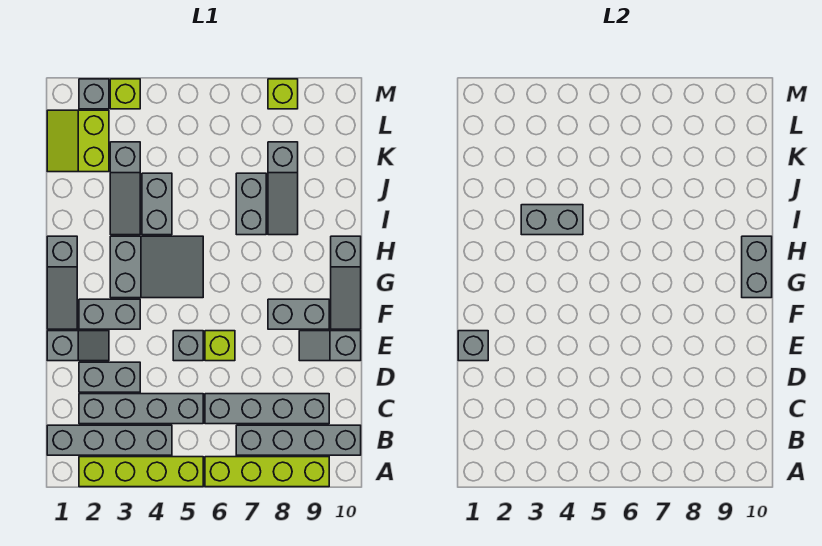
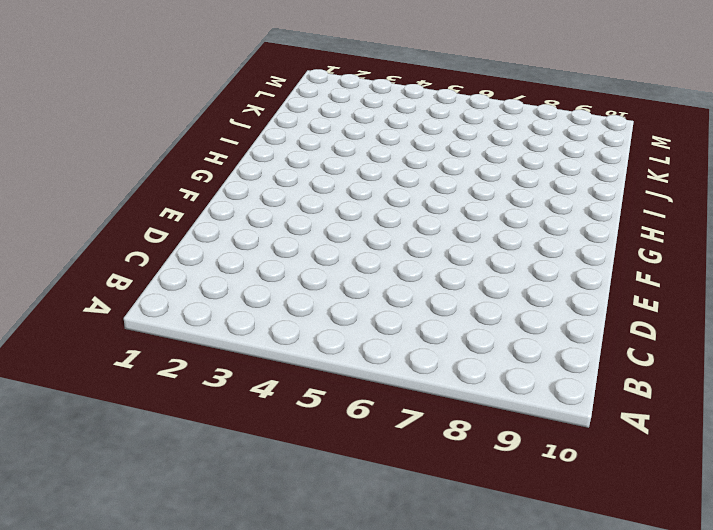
none -> lime 1x4 brick [79,457,203,487]
none -> lime 1x4 brick [205,457,329,487]
none -> grey 1x4 brick [47,425,172,455]

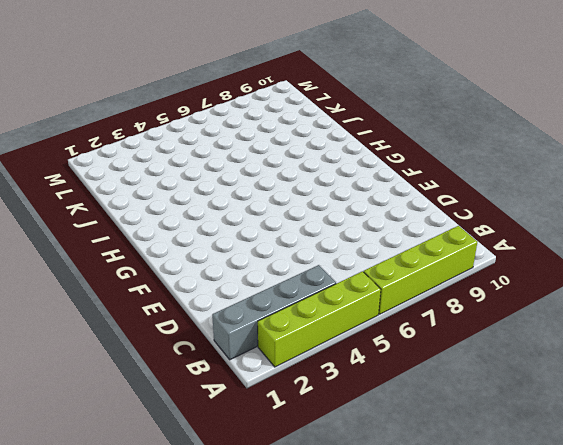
none -> grey 1x4 brick [236,425,361,455]
none -> grey 1x4 brick [79,394,203,424]
none -> grey 1x4 brick [205,394,329,424]

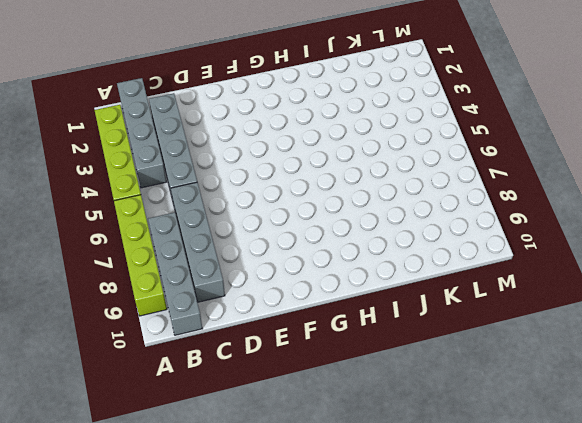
none -> grey 1x2 brick [79,362,140,392]
none -> grey 1x2 slope [47,331,109,361]
none -> grey 1x1 brick [173,331,203,361]

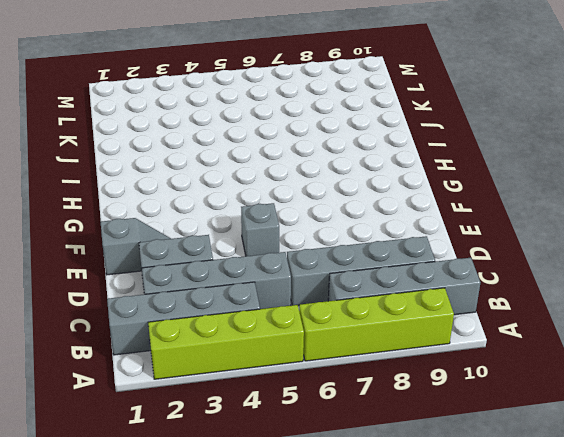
none -> lime 1x1 brick [205,331,235,361]
none -> grey 1x2 slope [299,331,361,361]
none -> grey 1x3 slope [47,236,77,329]

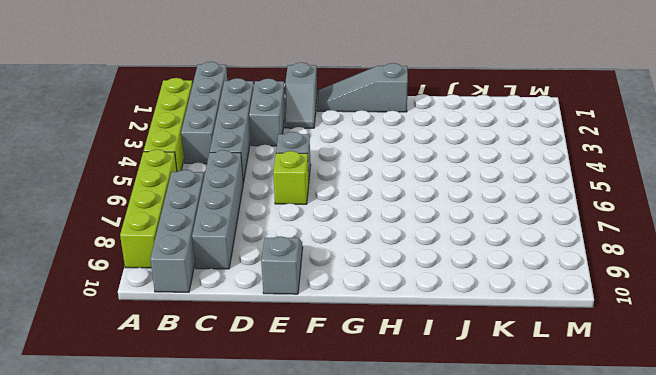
none -> grey 1x2 brick [79,299,140,329]
none -> grey 1x2 brick [268,299,329,329]
none -> grey 1x3 slope [331,236,361,329]

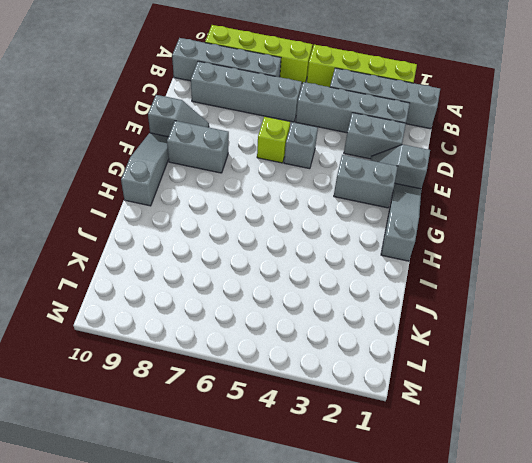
none -> grey 2x3 slope [110,236,203,298]
none -> grey 1x3 slope [110,142,140,235]
none -> grey 1x2 brick [142,173,172,235]

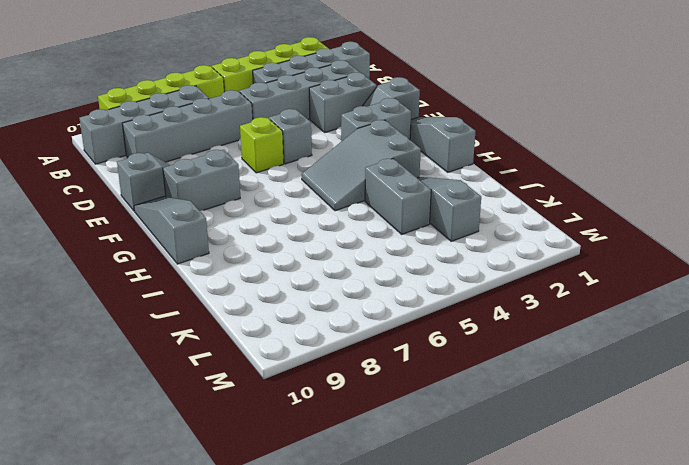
none -> grey 1x2 brick [236,173,266,235]
none -> grey 1x3 slope [268,142,298,235]
none -> lime 2x2 slope [47,110,109,172]

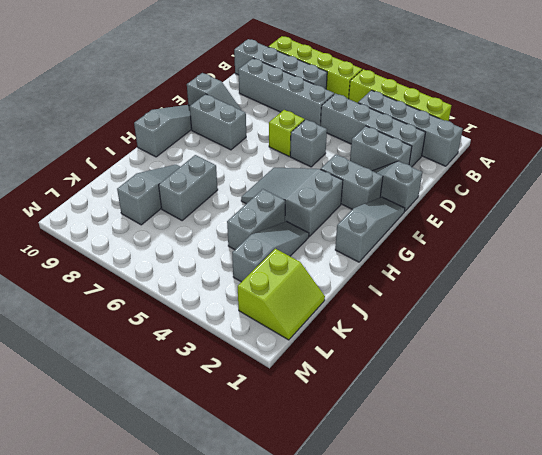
none -> grey 1x1 brick [79,79,109,109]
none -> lime 1x1 brick [110,79,140,109]
none -> lime 1x1 brick [268,79,298,109]

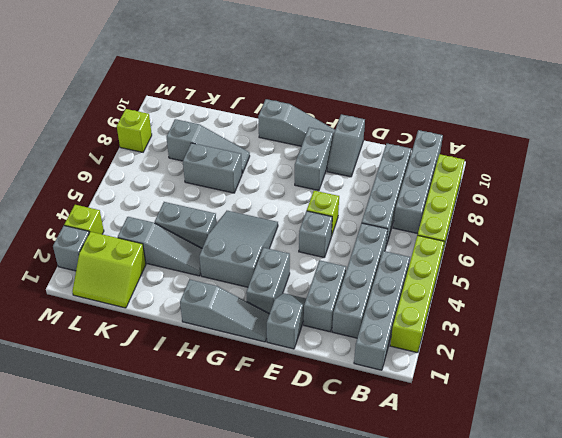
none -> grey 1x1 brick [458,331,488,361]
none -> grey 1x2 brick [742,236,772,298]
none -> grey 1x2 brick [521,205,583,235]

